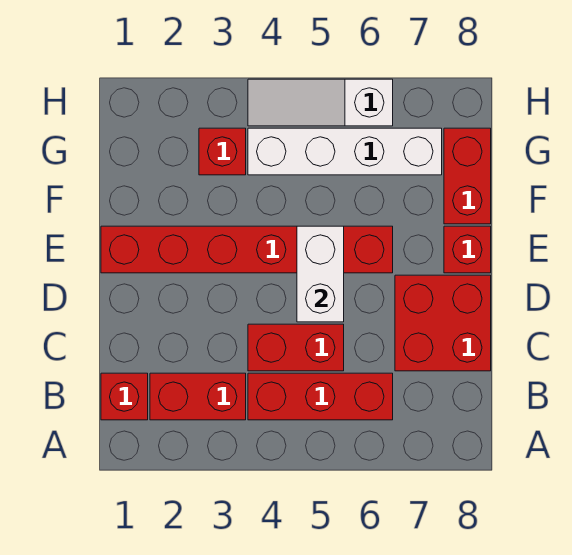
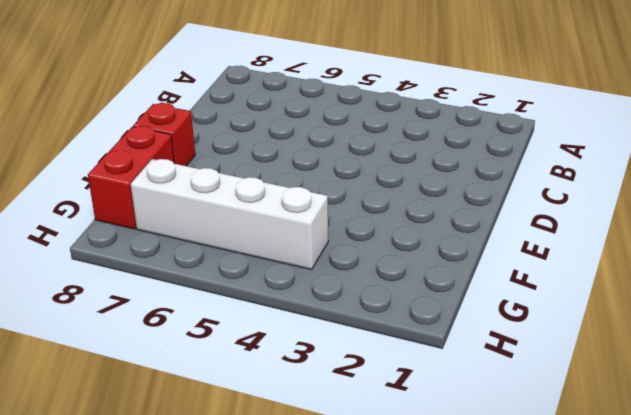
none -> red 1x1 brick [101,373,148,420]
none -> red 1x2 brick [150,373,246,420]
none -> red 1x3 brick [248,373,393,420]

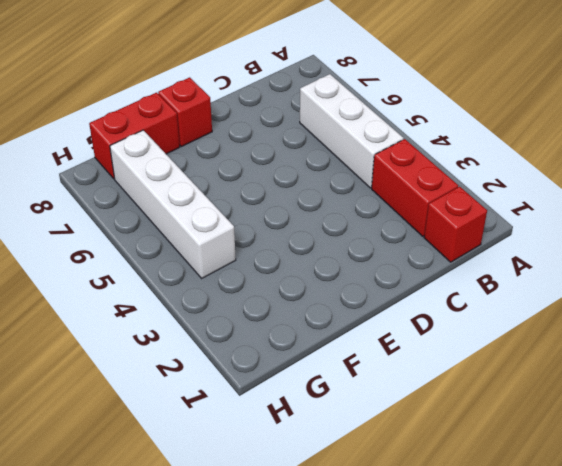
white 1x3 brick [300,74,403,188] -> red 1x3 brick [248,373,393,420]
none -> red 1x2 brick [248,324,344,371]
none -> red 2x2 brick [395,275,491,371]
none -> red 1x6 brick [101,226,393,273]

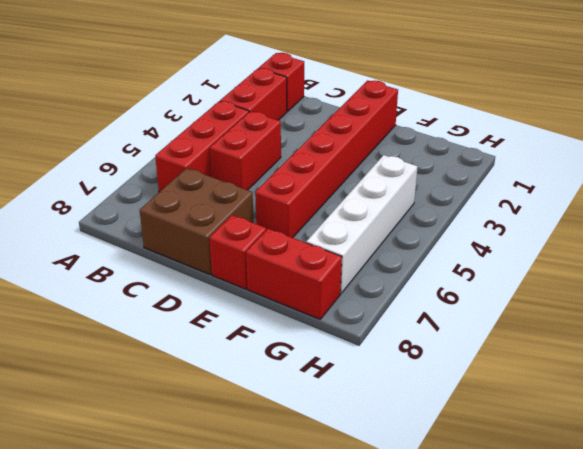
brown 2x2 brick [140,168,254,275] -> red 2x2 brick [395,275,491,371]
none -> red 1x1 brick [199,128,246,175]
none -> white 1x3 slope [248,79,393,126]
none -> white 1x2 brick [297,226,344,322]

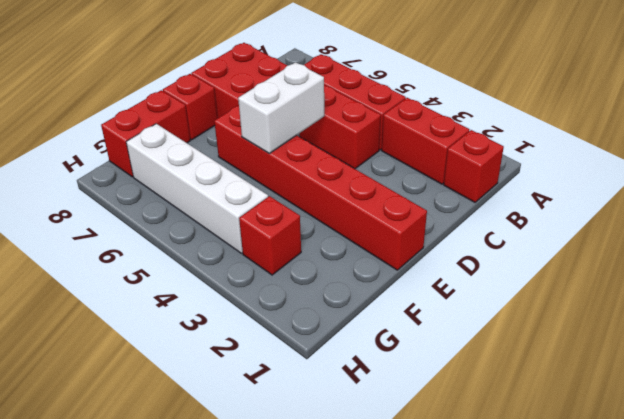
none -> white 1x3 slope [248,79,393,126]

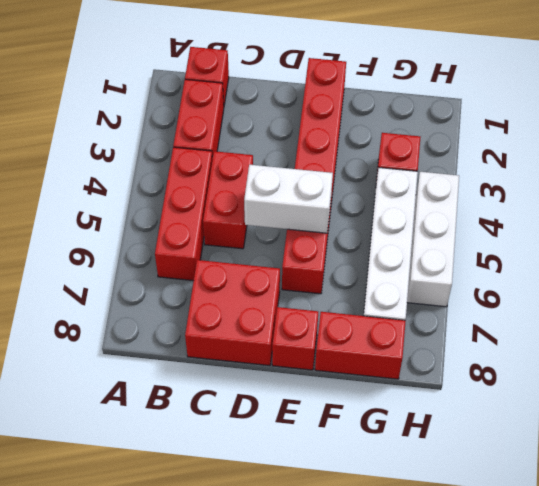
white 1x3 brick [407,172,459,307] -> white 1x3 slope [248,79,393,126]

